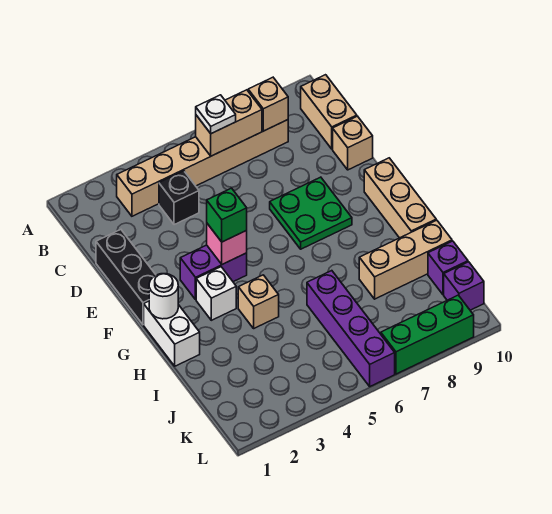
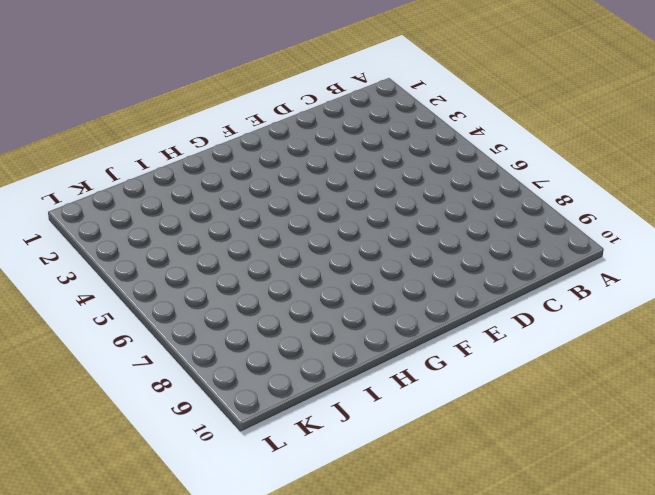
none -> tan 1x6 brick [117,120,288,216]
none -> tan 1x2 brick [301,75,357,149]
none -> black 1x1 brick [159,171,199,225]

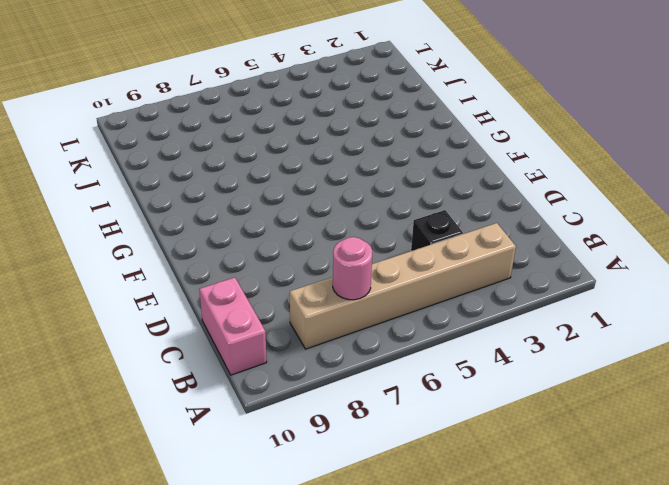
pink 1x1 round brick [333,237,372,300] -> tan 1x2 brick [196,90,262,156]
pink 1x2 brick [199,277,267,375] -> tan 1x2 brick [301,75,357,149]
none -> black 1x3 brick [96,230,156,325]
none -> tan 1x1 brick [333,116,373,170]
none -> green 2x2 plate [270,177,352,249]

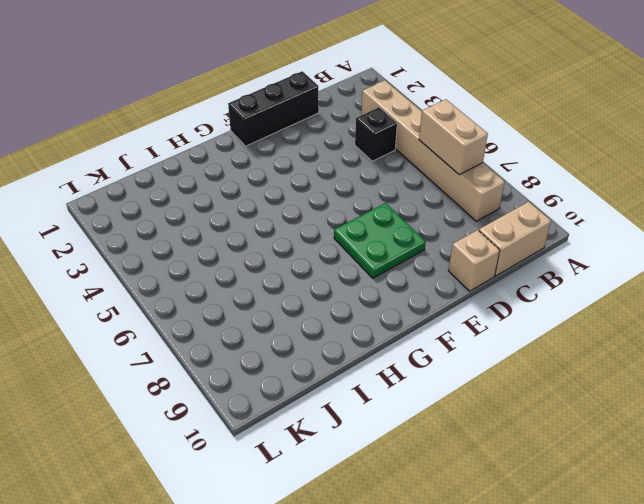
none -> purple 1x2 brick [180,245,247,300]
none -> tan 1x3 brick [364,158,436,238]
none -> white 1x2 brick [144,301,200,366]

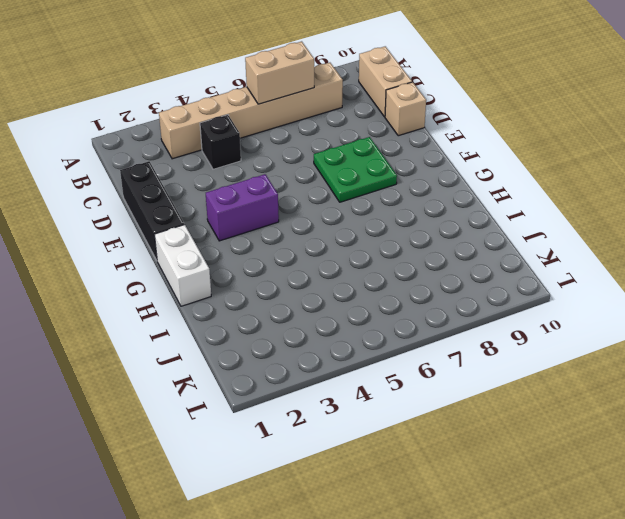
none -> tan 1x3 brick [364,158,436,238]
none -> white 1x1 brick [196,267,236,320]
none -> tan 1x1 brick [238,275,279,328]

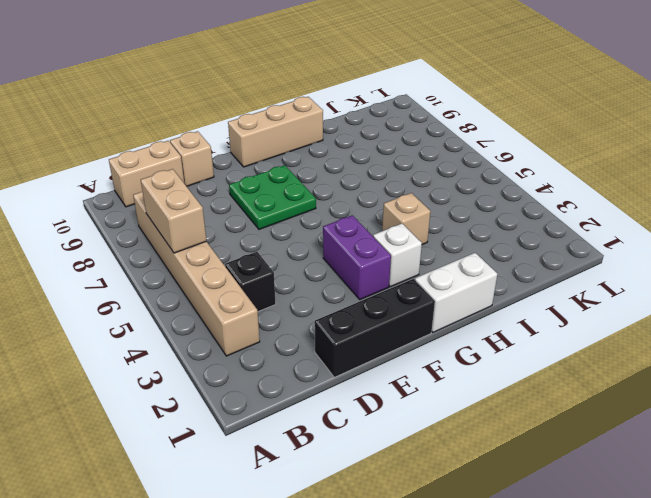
none -> purple 1x4 brick [307,271,395,386]
none -> tan 1x3 brick [359,220,452,299]
none -> purple 1x1 brick [428,241,468,295]

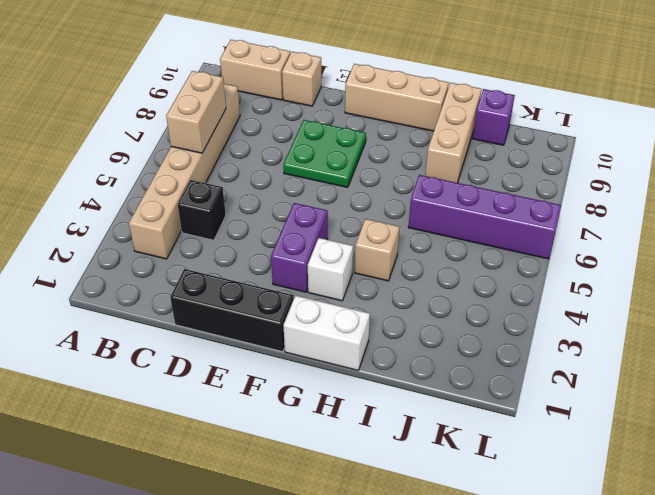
none -> purple 1x1 brick [444,262,484,310]
none -> green 1x3 brick [381,295,474,374]
none -> tan 1x1 brick [248,77,288,131]

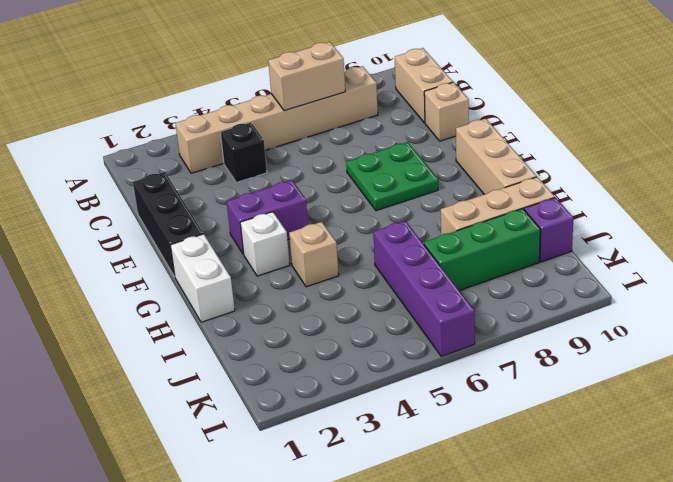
green 1x3 brick [424,209,540,290] -> green 1x3 brick moved to [381,295,474,374]
none -> purple 1x1 brick [444,262,484,310]
none -> tan 1x1 brick [248,77,288,131]
none -> pink 1x1 brick [207,224,247,264]

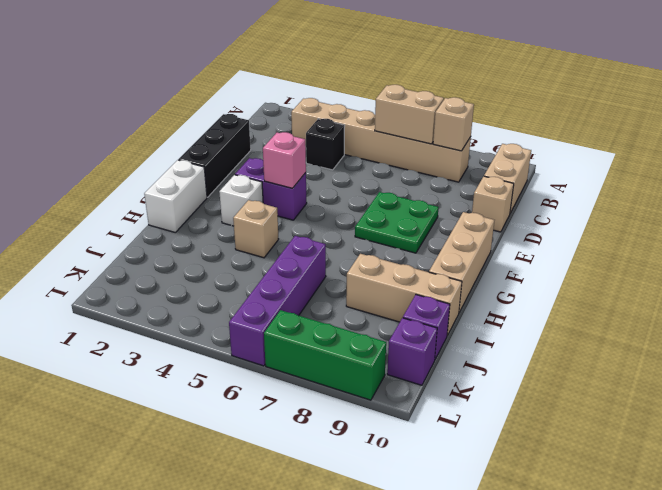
none -> white 1x1 round brick [149,274,178,319]
none -> white 1x1 plate [196,95,236,134]
none -> green 1x1 brick [207,188,247,242]

